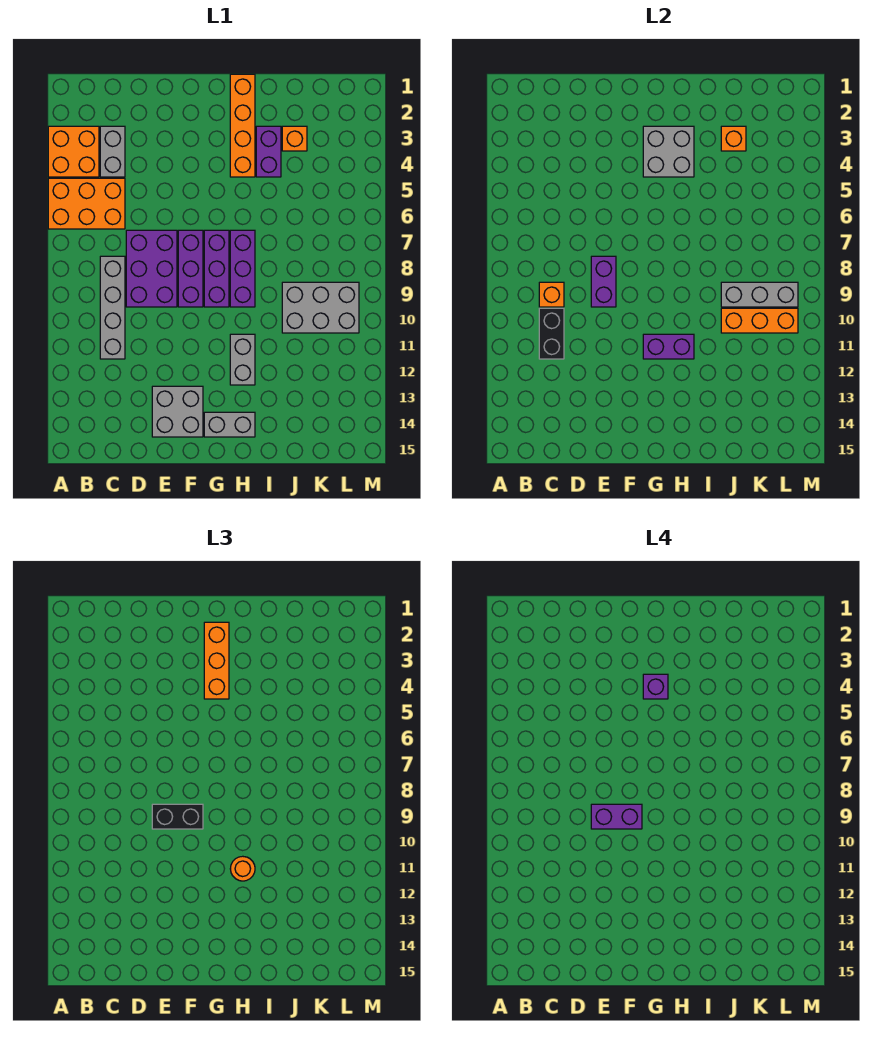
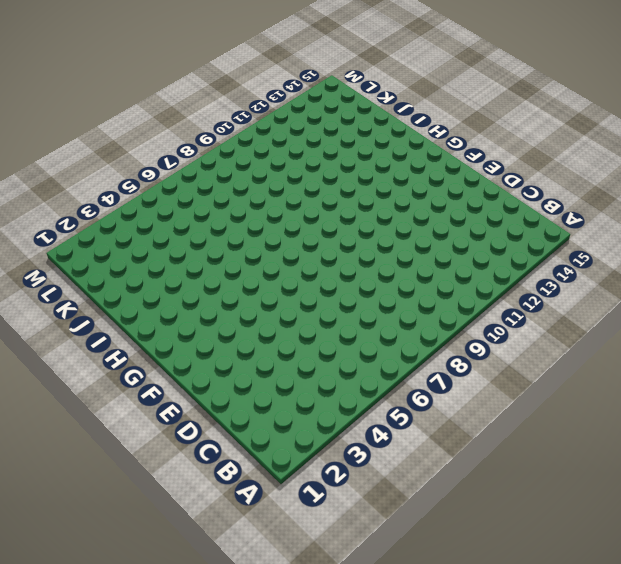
none -> orange 2x2 brick [48,126,99,177]
none -> orange 2x3 brick [48,178,125,229]
none -> grey 1x2 brick [100,126,125,177]

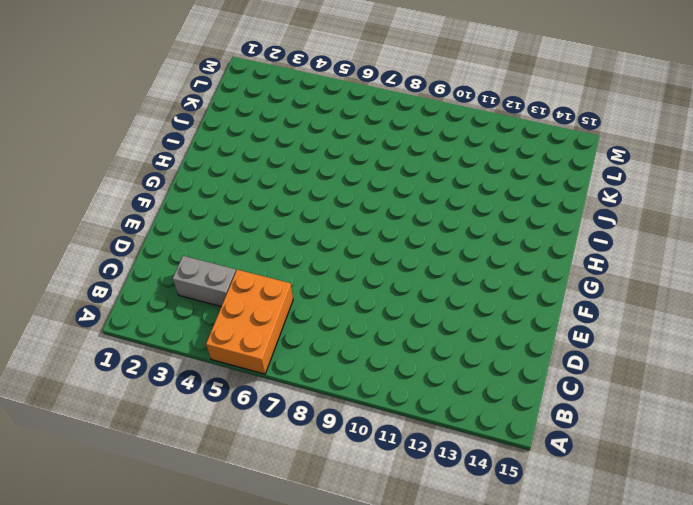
none -> orange 2x2 brick [48,126,99,177]
none -> grey 1x4 brick [100,256,125,359]
none -> purple 2x3 brick [126,230,177,307]

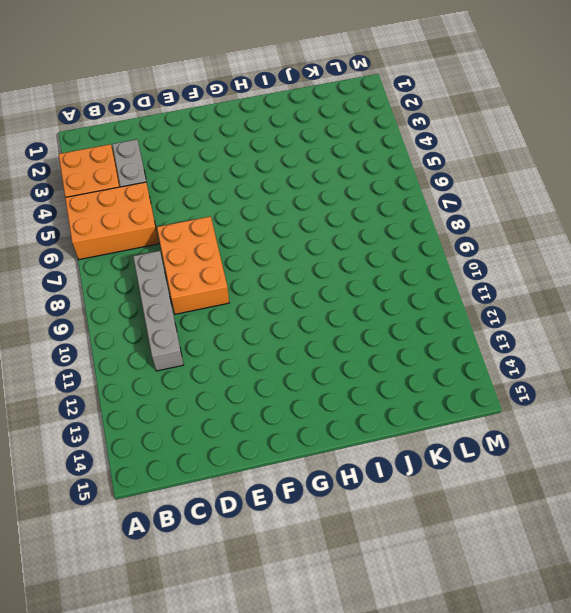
orange 2x3 brick [157,216,229,314] -> purple 2x3 brick [126,230,177,307]
none -> grey 2x2 brick [152,386,203,437]
none -> purple 1x3 brick [178,230,203,307]
none -> purple 1x3 brick [204,230,229,307]

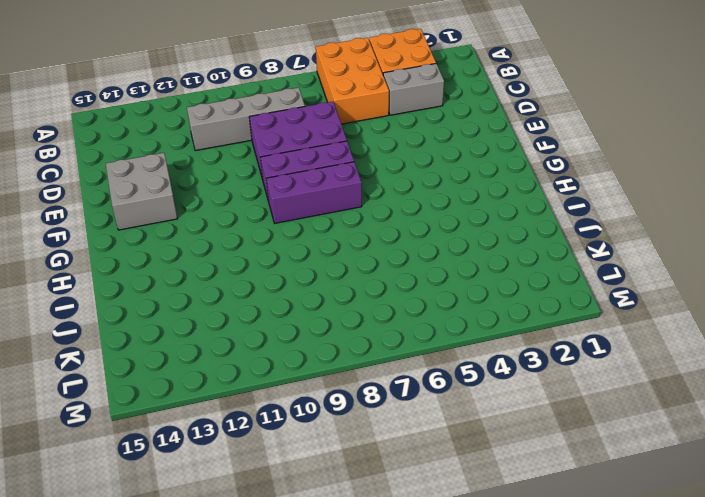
none -> grey 1x2 brick [204,412,255,437]
none -> orange 1x4 brick [230,74,255,177]
none -> purple 1x3 brick [230,230,255,307]

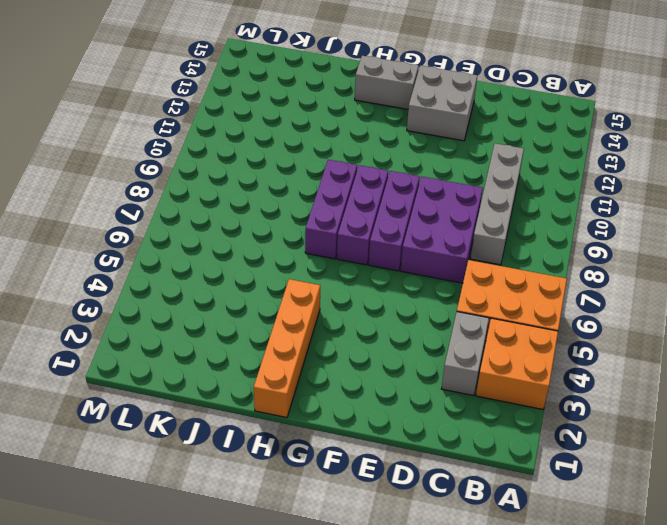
none -> grey 1x2 brick [230,334,255,385]
none -> purple 1x2 brick [256,126,281,177]
none -> orange 1x1 brick [282,126,307,151]

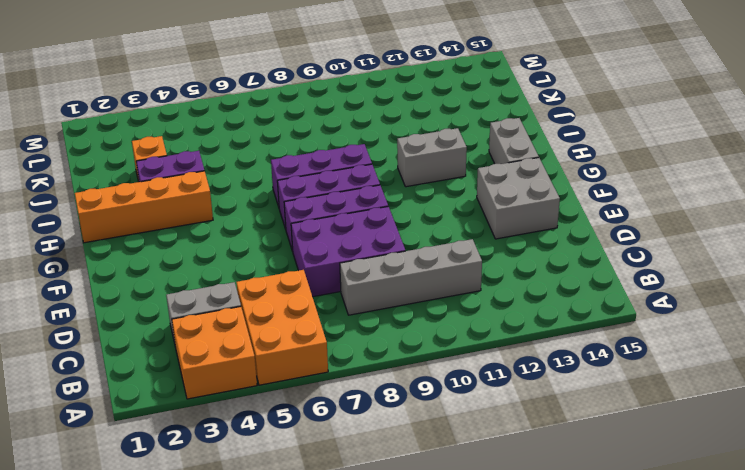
none -> grey 2x3 brick [282,282,359,333]
none -> orange 1x1 brick [539,282,564,307]
none -> black 1x2 brick [539,308,564,359]

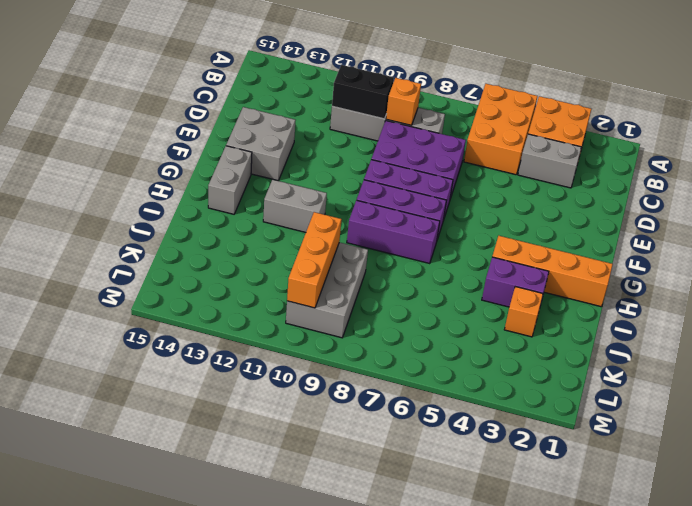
none -> purple 1x2 brick [591,256,616,307]
none -> grey 2x2 brick [643,126,694,177]
none -> purple 1x2 brick [643,334,694,359]

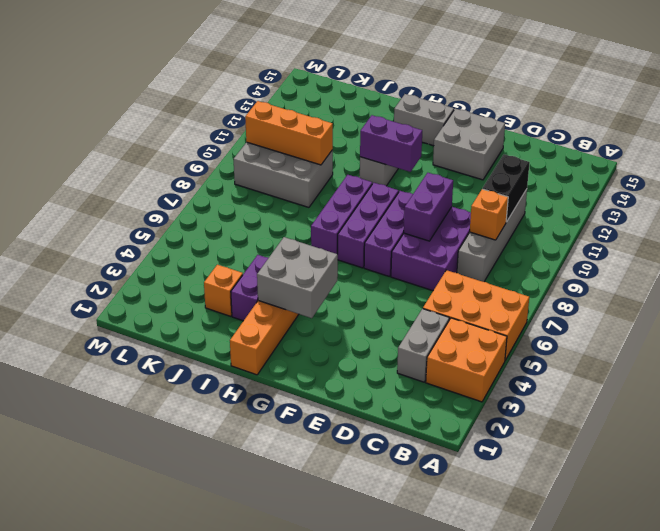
none -> orange 1x1 brick [721,126,746,151]
none -> grey 1x3 brick [721,282,798,307]
none -> black 1x2 brick [152,804,203,829]

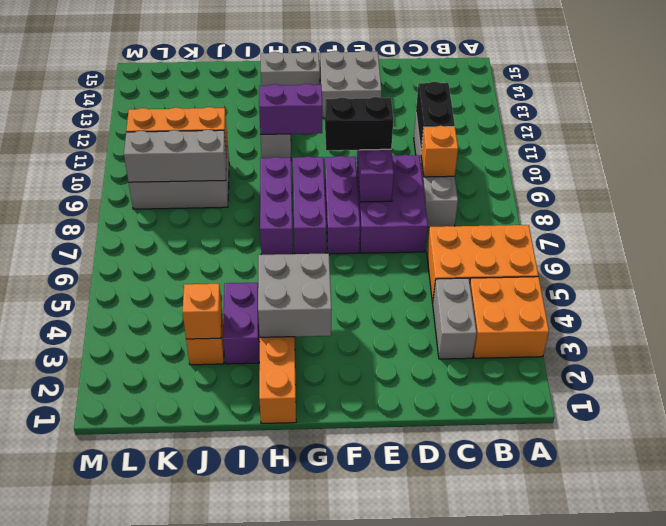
none -> orange 1x3 brick [204,622,229,699]
none -> orange 1x1 round brick [230,856,255,881]
none -> purple 1x2 brick [591,804,642,829]

